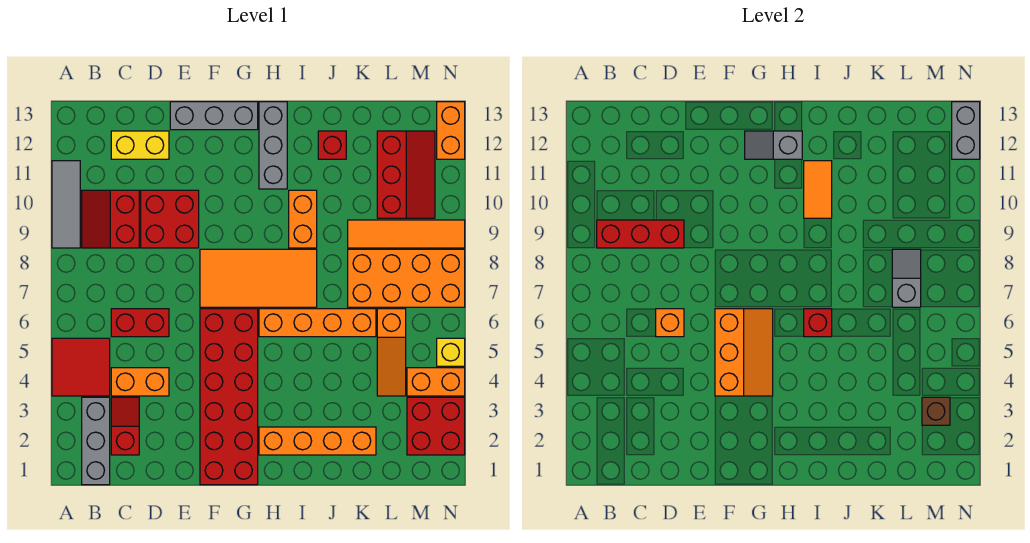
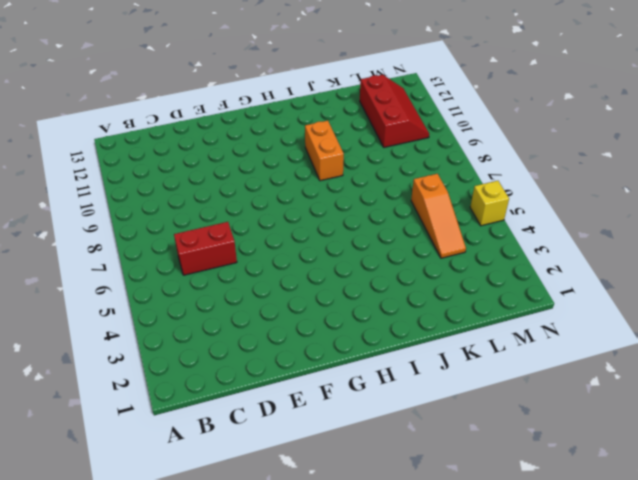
none -> red 2x2 tile [52,338,110,396]
none -> grey 1x3 tile [52,161,80,248]
none -> grey 1x3 brick [82,397,110,485]
none -> red 2x2 slope [82,190,139,248]

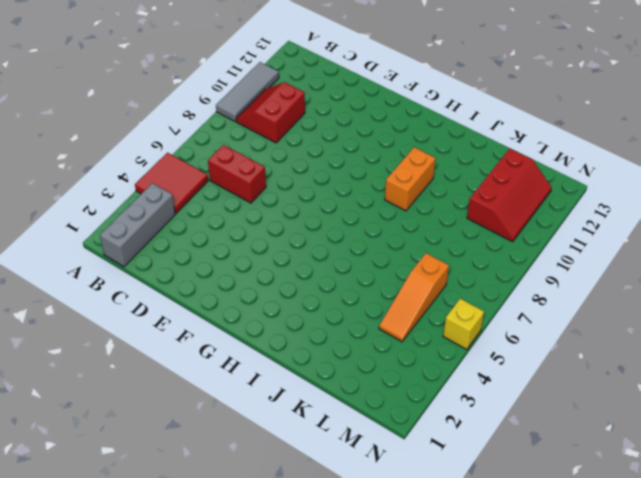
none -> red 1x2 slope [111,397,139,455]
none -> orange 1x2 brick [111,368,169,396]
none -> yellow 1x2 brick [111,131,169,159]
none -> red 2x2 brick [141,190,199,248]

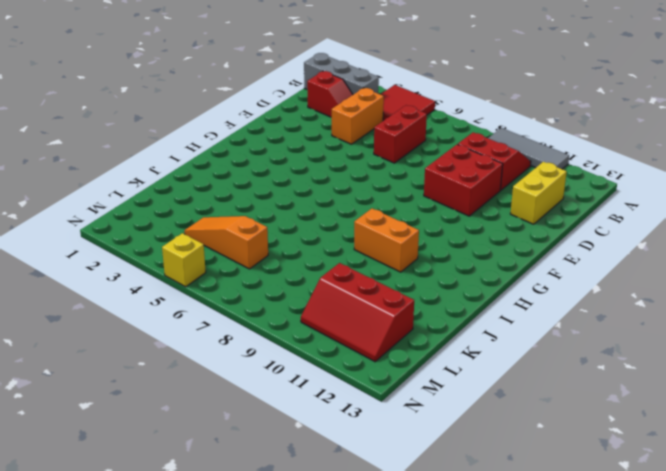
none -> grey 1x3 brick [170,102,258,130]
none -> red 2x6 brick [200,309,258,485]
none -> orange 2x4 tile [200,249,317,307]
none -> orange 1x4 brick [259,427,376,455]

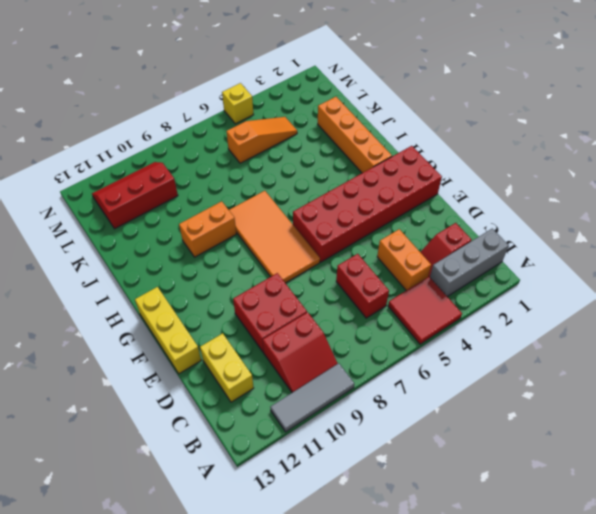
yellow 1x3 brick [135,287,201,374] -> grey 1x3 brick [170,102,258,130]
none -> orange 1x4 brick [259,309,376,337]
none -> grey 1x3 brick [259,102,287,189]
none -> red 1x1 brick [318,131,346,159]
none -> orange 2x4 brick [348,249,465,307]

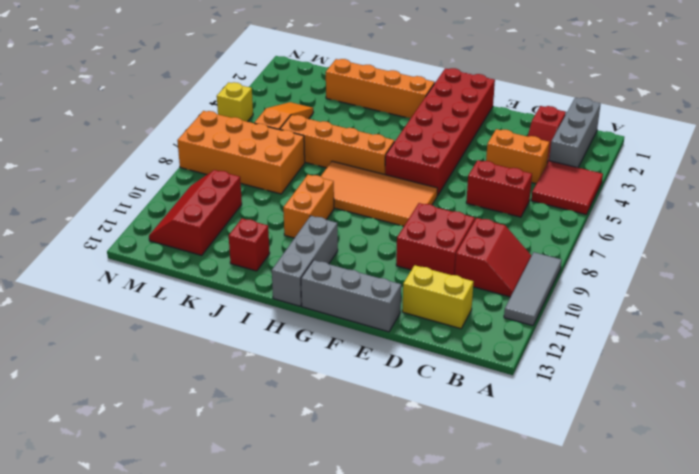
none -> orange 1x4 tile [348,220,465,248]
none -> red 2x2 brick [407,397,465,455]
none -> orange 1x2 brick [407,368,465,396]
none -> orange 1x2 brick [437,102,465,159]

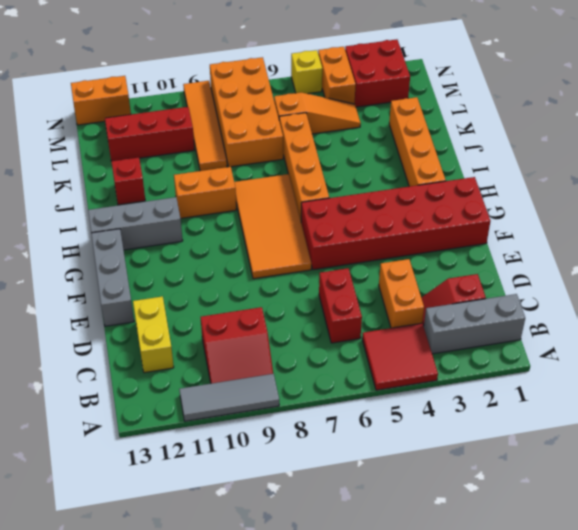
none -> red 2x2 brick [141,190,199,248]
none -> red 1x3 brick [597,220,684,248]
none -> orange 1x1 brick [656,309,684,337]
none -> orange 2x3 slope [715,309,773,396]

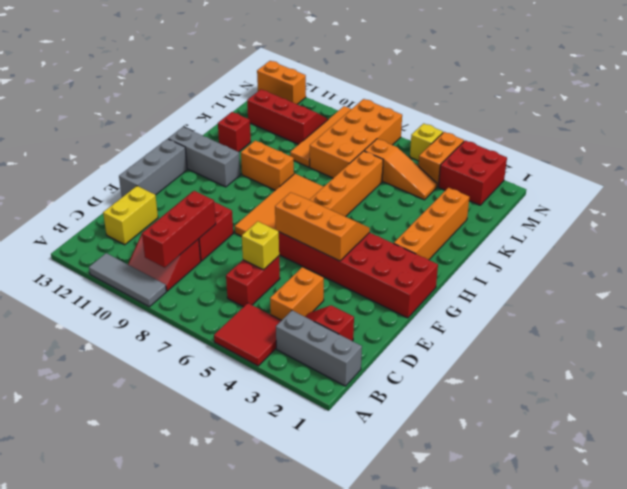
yellow 1x1 brick [242,221,279,270] -> orange 1x1 brick [656,309,684,337]
none -> grey 1x2 slope [745,131,802,159]
none -> red 1x1 brick [804,309,832,337]
none -> orange 1x2 tile [804,161,832,218]
none -> grey 1x2 slope [892,249,921,307]

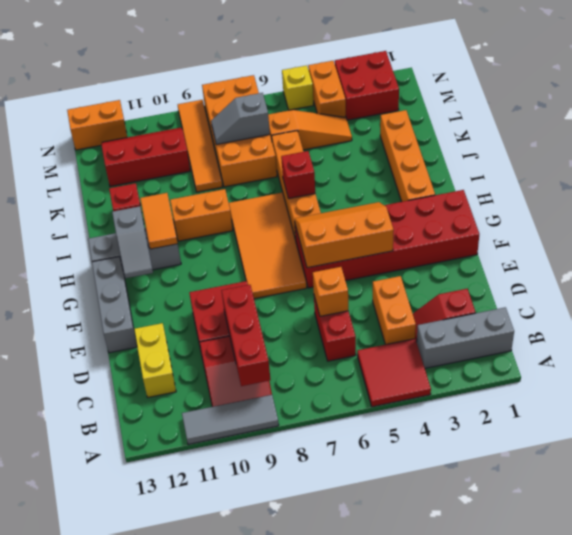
orange 1x2 tile [140,193,178,249] -> orange 1x2 tile turned to [804,161,832,218]
none -> brown 1x1 brick [922,397,950,425]
none -> grey 1x2 brick [952,102,980,159]

